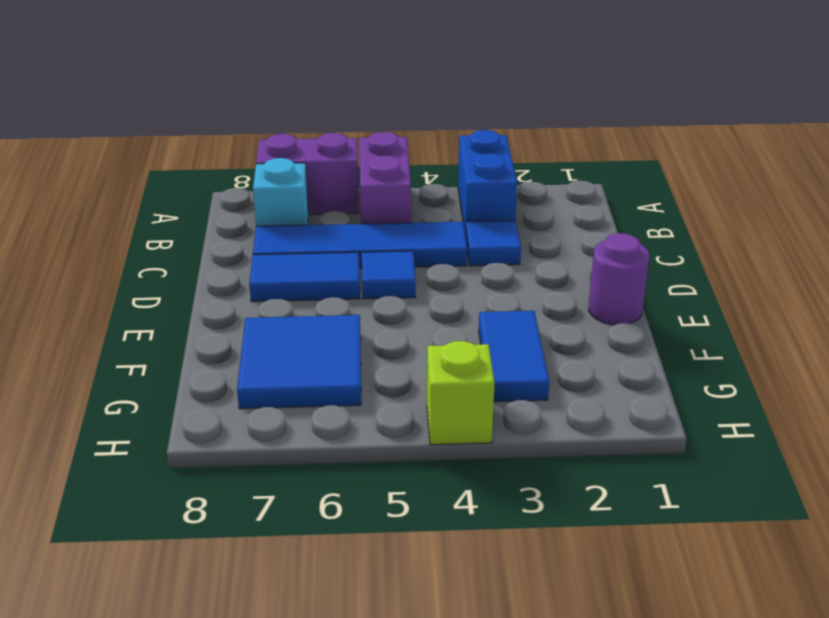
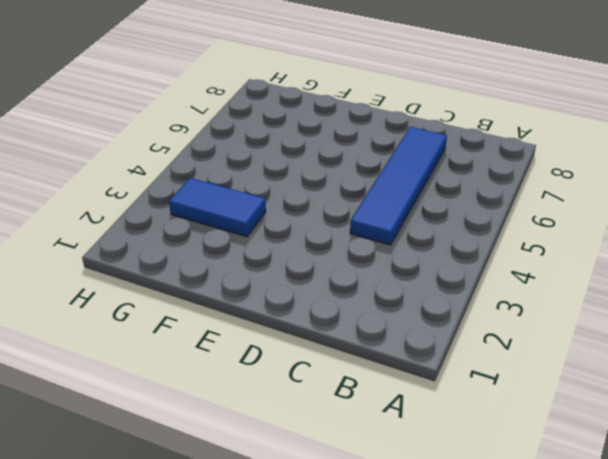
none -> blue 1x2 brick [458,130,517,236]
none -> purple 1x2 brick [359,132,411,224]
none -> purple 1x2 brick [256,133,359,215]

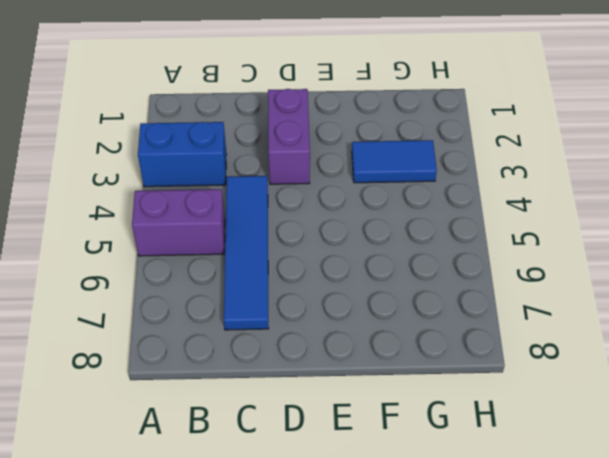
purple 1x2 brick [268,89,310,184] -> purple 1x2 brick moved to [256,133,359,215]
none -> cyan 1x1 brick [253,158,308,226]
none -> blue 1x1 tile [466,221,521,266]
none -> blue 1x1 tile [362,251,416,299]

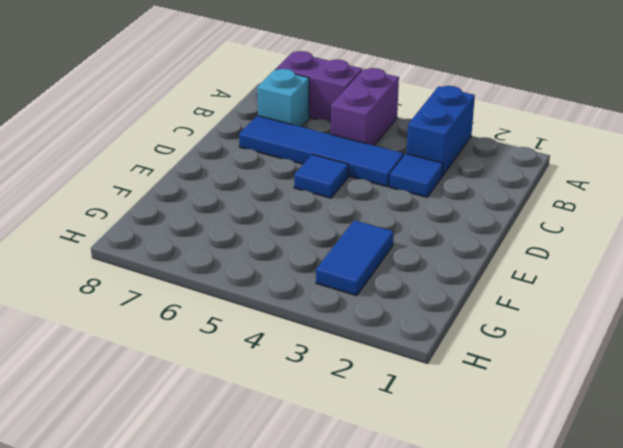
none -> blue 1x2 tile [249,252,360,302]
none -> purple 1x1 round brick [589,233,649,325]
none -> blue 2x2 tile [237,315,361,409]

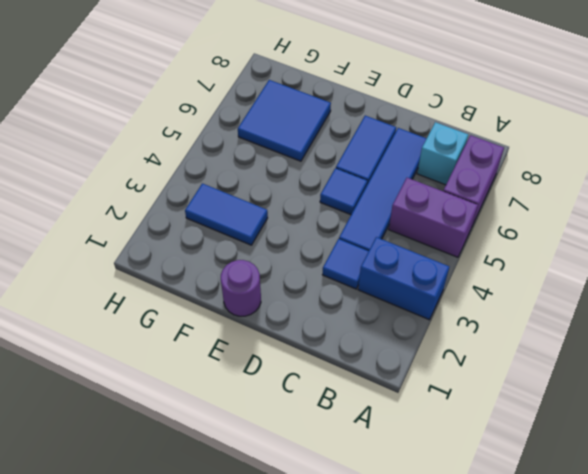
none -> lime 1x1 brick [427,341,495,445]

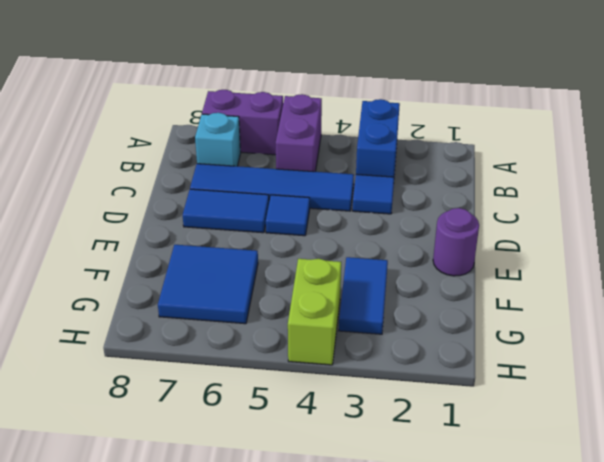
lime 1x2 brick [288,259,341,365] -> lime 1x1 brick [427,341,495,445]

